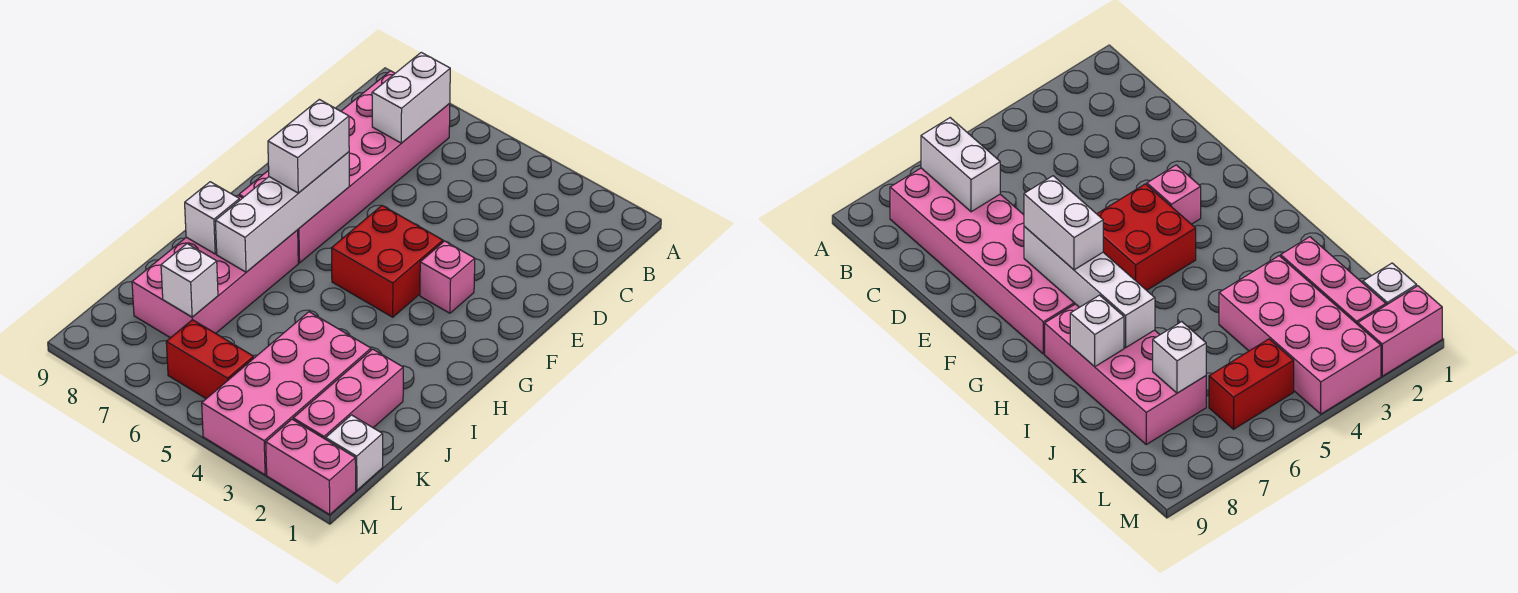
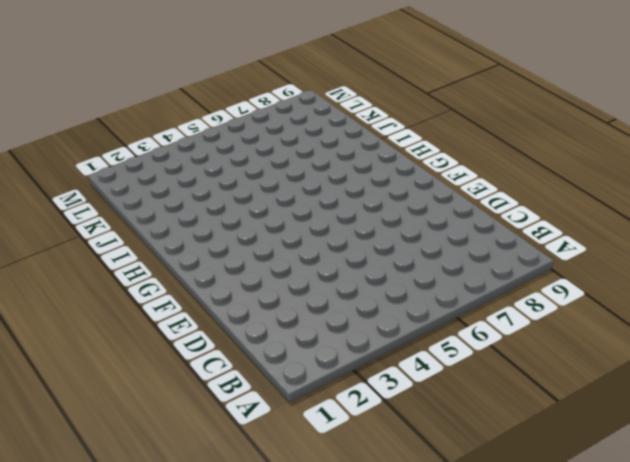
none -> pink 2x6 brick [239,71,450,263]
none -> pink 1x1 brick [420,241,475,313]
none -> red 2x2 brick [331,206,443,317]

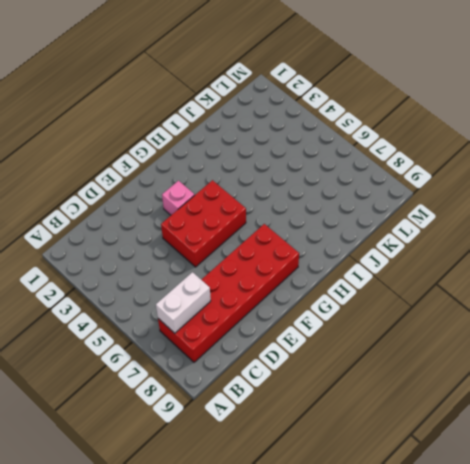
red 2x6 brick [158,224,299,362] -> pink 2x6 brick [239,71,450,263]
red 2x3 brick [161,180,246,267] -> red 2x2 brick [331,206,443,317]
none -> pink 2x4 brick [132,195,298,338]
none -> pink 1x3 brick [293,349,403,439]
none -> pink 2x4 brick [202,312,371,475]

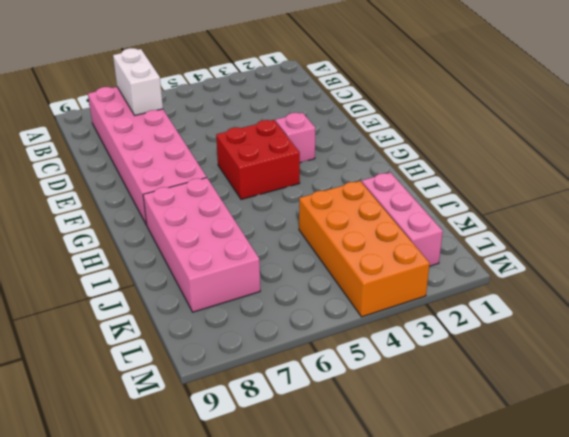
orange 2x4 brick [299,181,430,317] -> pink 2x4 brick [202,312,371,475]
none -> white 1x1 brick [326,415,383,490]
none -> red 1x2 brick [166,320,254,399]
none -> pink 1x2 brick [266,419,356,515]

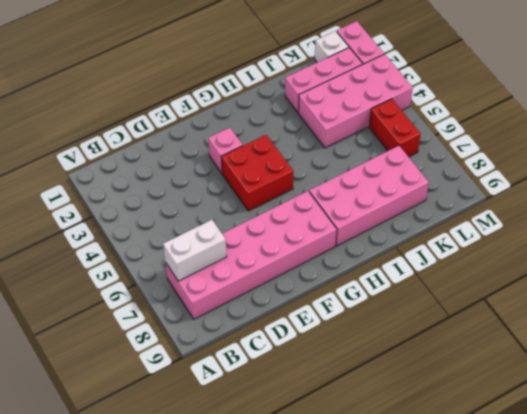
none -> white 1x4 brick [215,152,349,272]
none -> white 1x1 brick [185,182,240,254]
none -> white 1x1 brick [161,244,218,317]

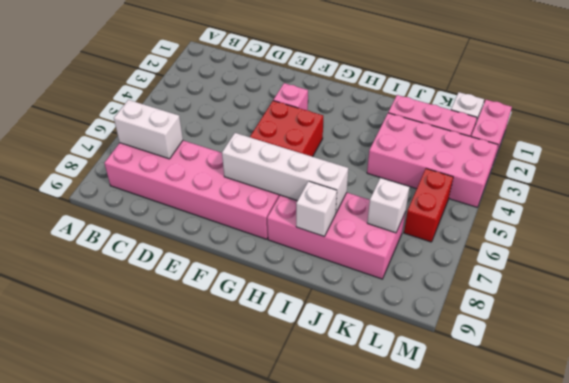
none -> white 1x2 brick [268,99,349,193]

